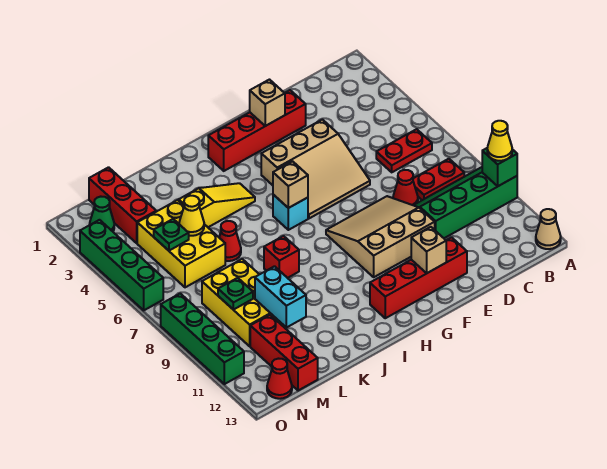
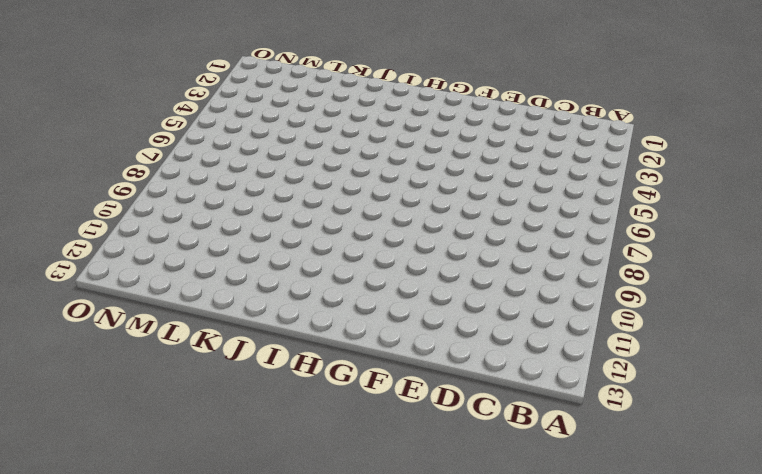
none -> green 2x4 slope [414,167,517,238]
none -> tan 1x1 cone [536,209,561,249]
none -> red 1x2 plate [376,129,432,172]
none -> red 1x2 plate [413,159,464,200]

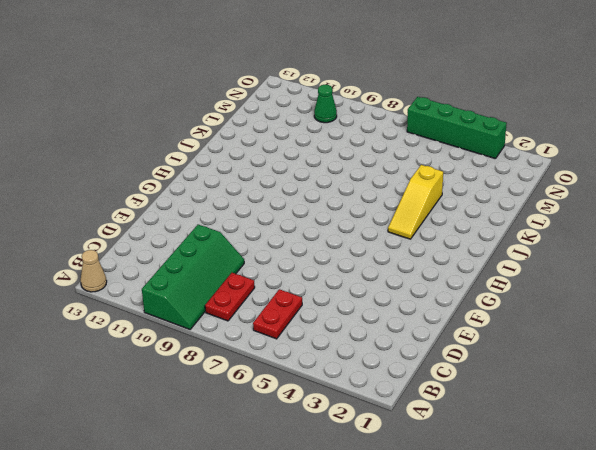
green 1x1 cone [314,85,337,123] -> green 1x1 cone moved to [90,197,114,231]
none -> red 1x1 cone [393,170,418,205]
none -> red 1x4 brick [208,90,306,171]
none -> tan 3x3 slope [261,120,370,218]
none -> tan 3x3 slope [326,196,435,277]

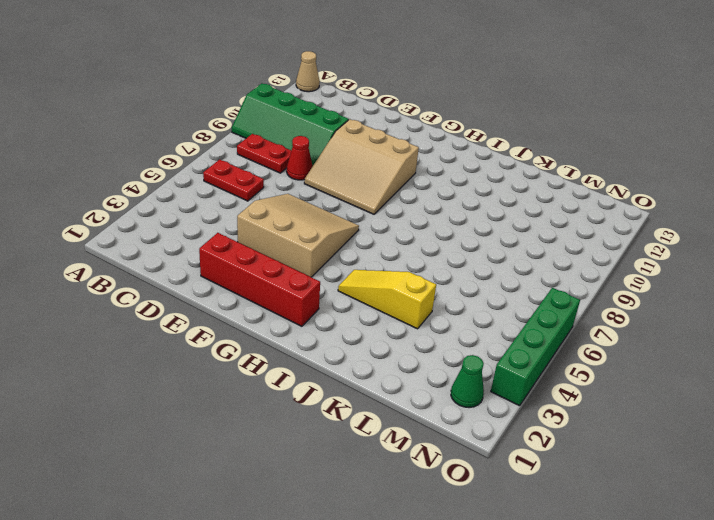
none -> red 1x4 brick [370,237,467,318]
none -> cyan 1x1 brick [273,195,308,230]
none -> red 1x1 brick [264,236,299,278]
none -> red 1x1 cone [219,221,241,261]

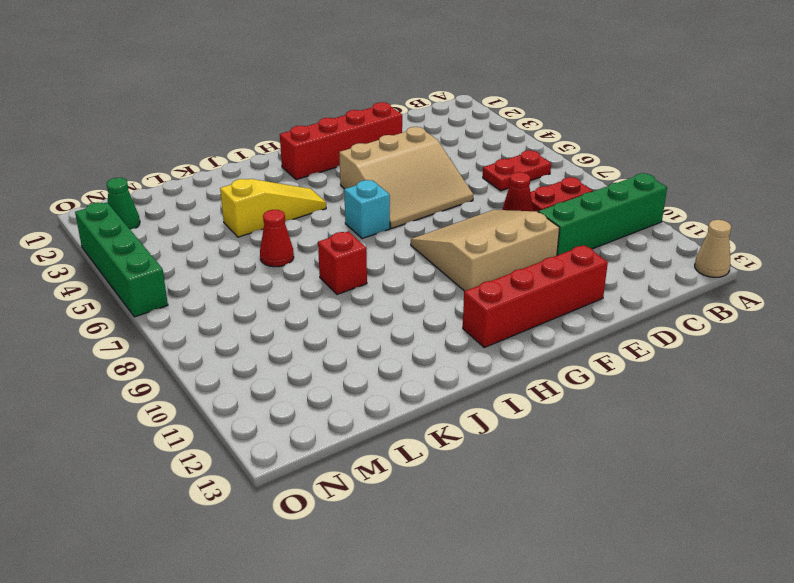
none -> yellow 2x3 brick [137,200,225,287]
none -> yellow 2x3 brick [202,259,285,346]
none -> red 1x3 brick [89,167,156,243]
none -> red 1x3 brick [250,315,318,391]

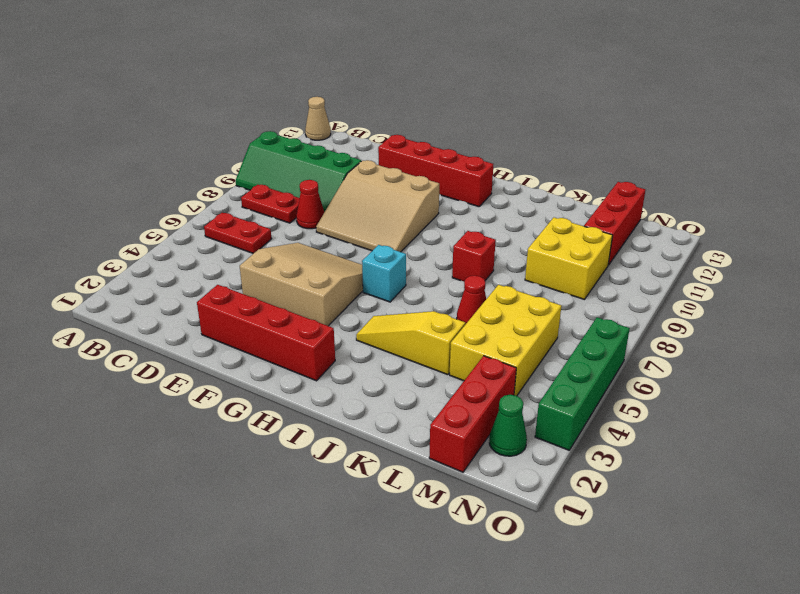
yellow 2x2 brick [525,218,613,300] -> yellow 2x3 brick [202,259,285,346]
none -> red 1x1 cone [267,359,292,399]
none -> green 1x4 brick [161,293,244,384]
none -> green 1x1 brick [482,148,517,186]
none -> tan 1x1 brick [250,80,285,126]

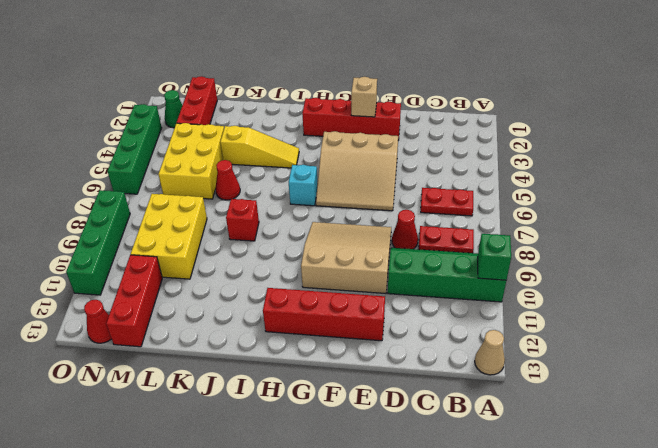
none -> tan 1x1 brick [411,227,446,273]
none -> tan 1x1 brick [273,161,308,208]
none -> yellow 1x1 cone [179,196,204,236]
none -> cyan 1x2 brick [255,266,306,328]

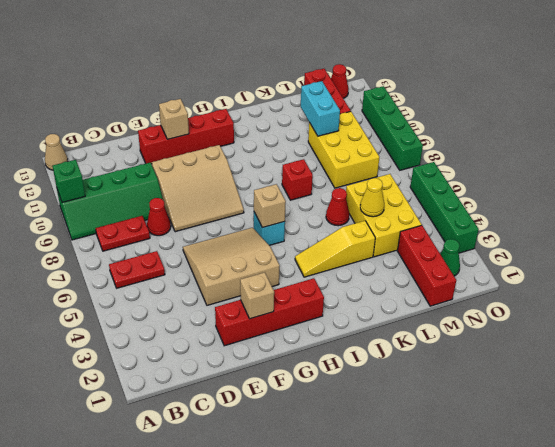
none -> green 1x1 plate [154,219,189,251]
none -> green 1x1 plate [218,278,253,310]
none -> yellow 1x1 cone [487,121,512,161]

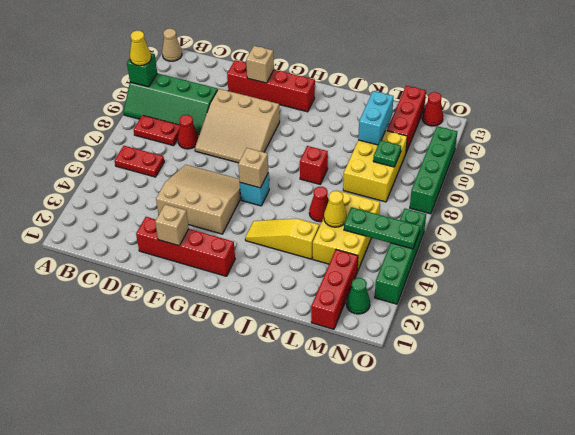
green 1x3 plate [344,207,420,249] -> green 1x1 plate [154,219,189,251]

